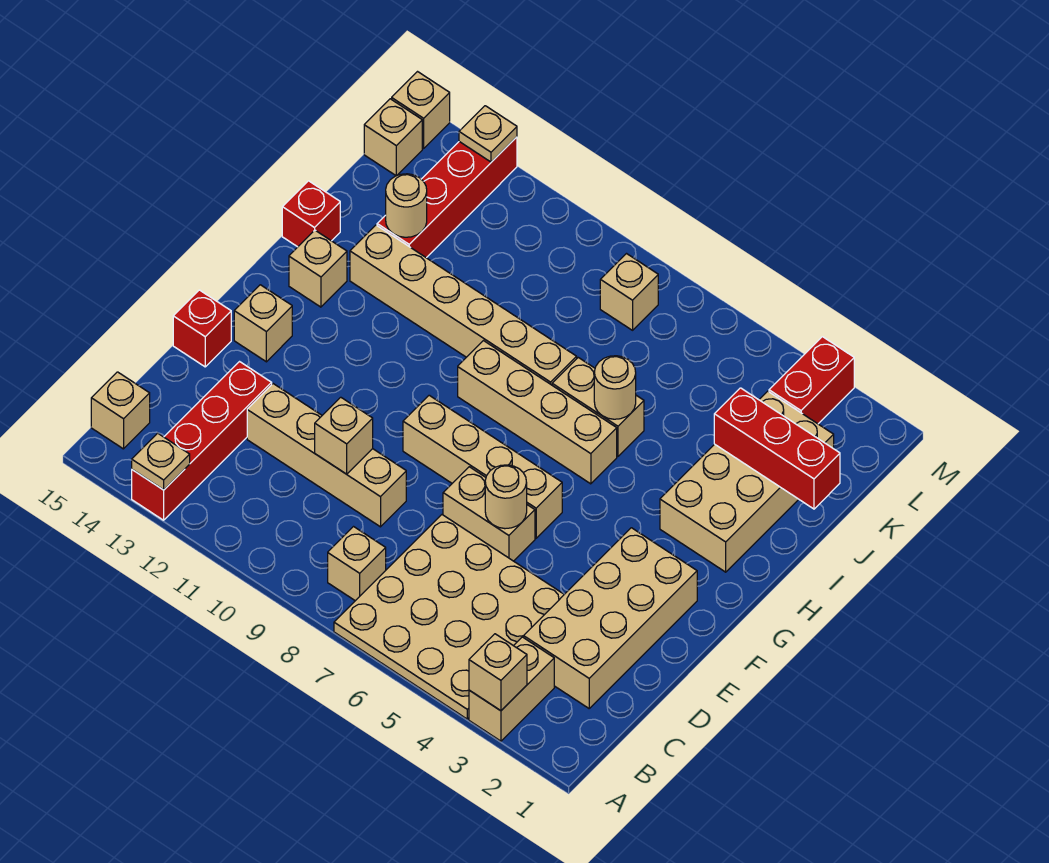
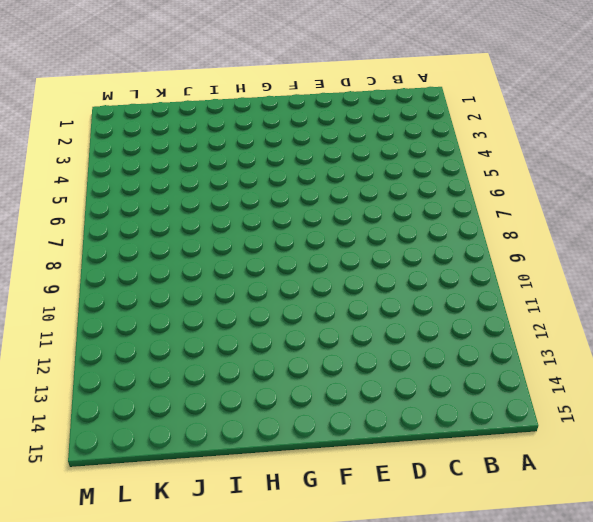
none -> tan 1x2 brick [469,637,554,741]
none -> tan 4x4 plate [334,515,564,719]
none -> red 1x4 brick [132,362,272,520]
none -> tan 1x1 brick [328,527,386,601]

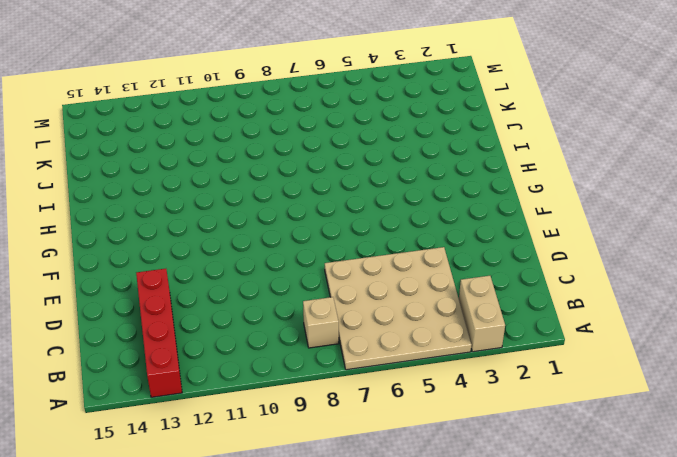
none -> tan 1x1 brick [91,372,150,449]
none -> tan 2x4 brick [523,528,697,708]
none -> tan 1x4 brick [247,384,406,527]
none -> tan 1x2 brick [443,467,535,561]

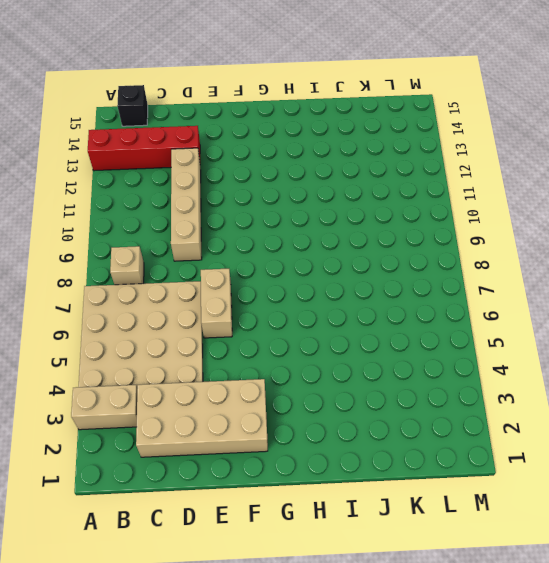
black 1x1 brick [117,85,148,126] -> tan 1x1 brick [91,372,150,449]
none -> red 1x1 brick [173,290,231,367]
none -> tan 1x4 brick [403,395,562,538]
none -> tan 1x1 brick [234,285,292,362]
none -> tan 2x4 brick [660,391,834,572]

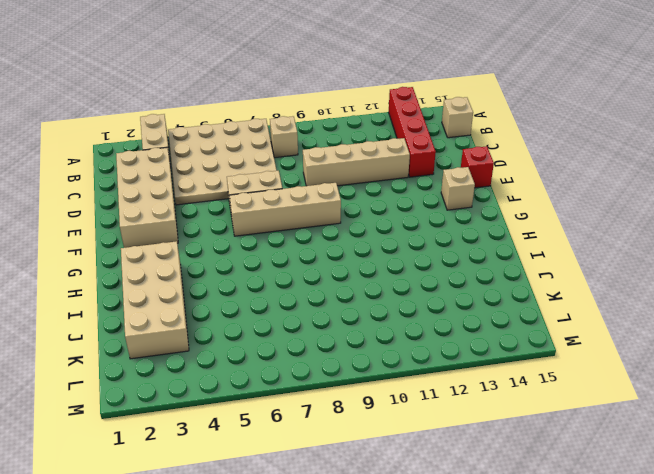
none -> tan 1x4 brick [458,341,617,484]
none -> tan 1x1 brick [289,230,347,307]
none -> tan 1x2 brick [552,358,644,456]
none -> tan 1x6 brick [350,225,577,385]

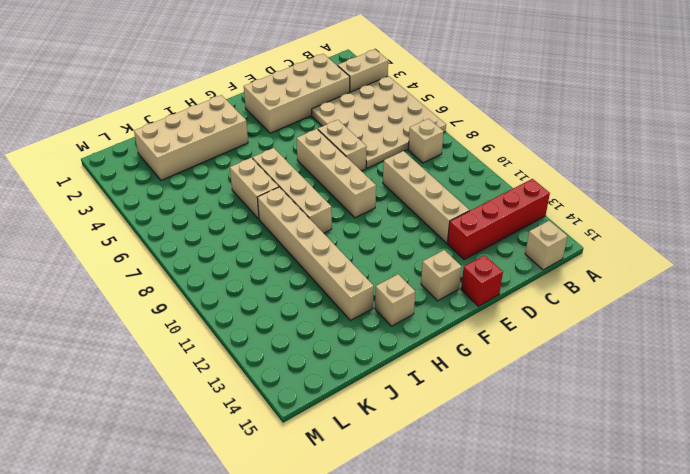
none -> red 1x1 brick [282,181,340,247]
none -> red 1x4 brick [377,137,517,258]
none -> red 1x2 brick [769,337,854,424]
none -> tan 1x1 brick [600,254,658,330]

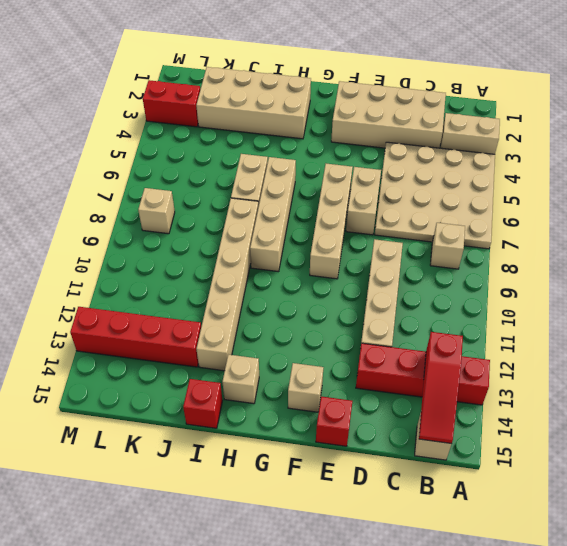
red 1x3 slope [419,332,463,444] -> none
none -> tan 1x1 brick [364,99,422,176]
none -> tan 1x1 brick [392,72,450,148]
none -> tan 1x1 brick [469,634,527,711]
none -> tan 1x1 plate [132,433,190,490]

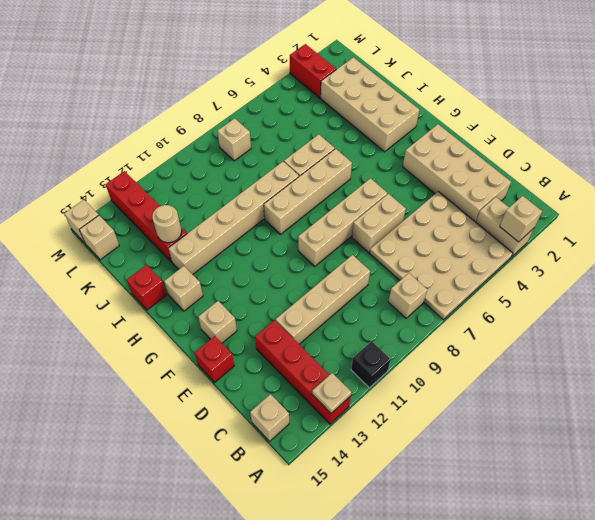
black 1x1 brick [351,341,391,388] -> none
none -> tan 1x1 brick [315,397,373,474]
none -> tan 1x1 round brick [485,465,527,529]
none -> tan 1x1 round brick [594,356,636,419]
none -> red 1x3 brick [714,388,840,509]

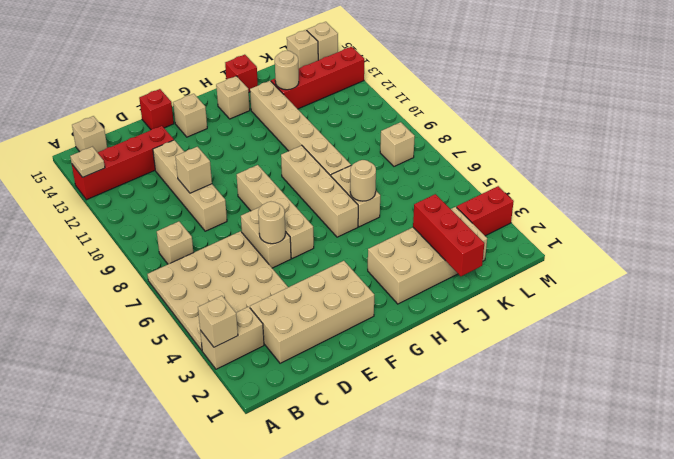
none -> tan 1x1 plate [459,106,517,162]

